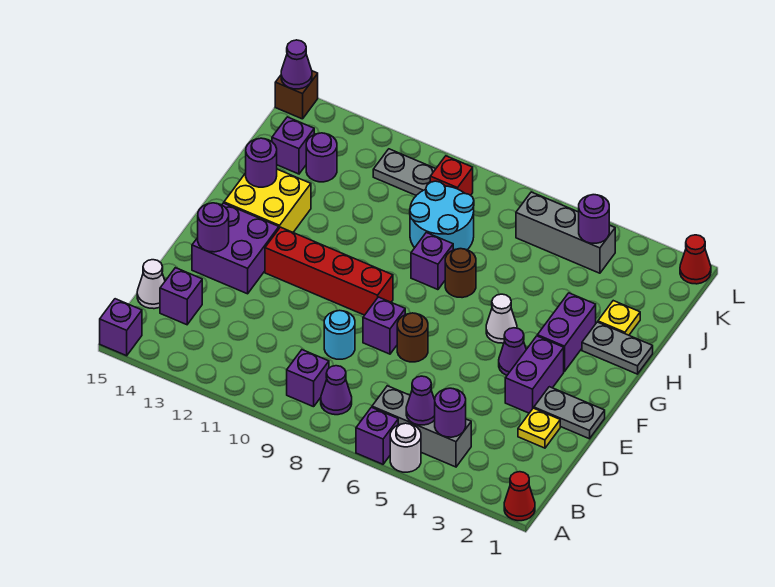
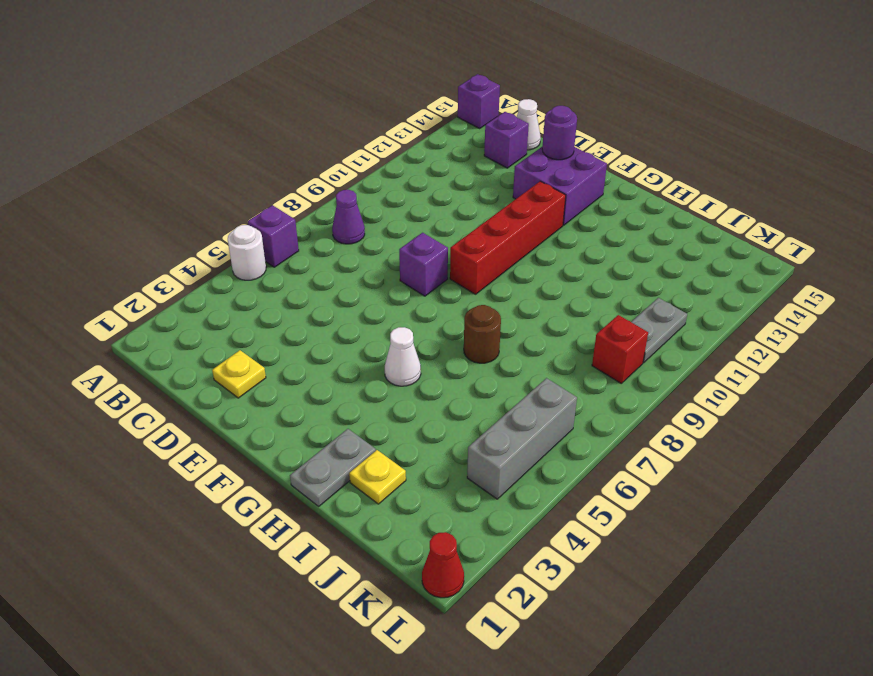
none -> red 1x1 cone [504,472,535,521]
none -> grey 1x3 brick [372,386,471,467]
none -> purple 1x1 brick [287,350,329,407]
none -> cyan 1x1 round brick [324,310,355,359]

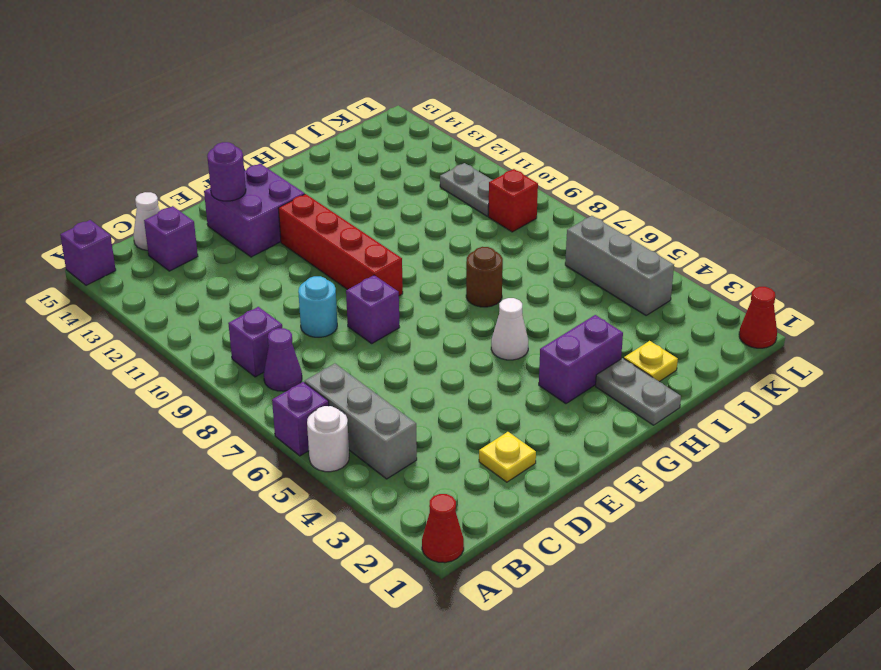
none -> grey 1x2 plate [534,387,605,439]
none -> purple 1x2 brick [505,336,564,413]
none -> brown 1x1 round brick [397,313,428,362]
none -> purple 1x1 cone [499,328,526,375]

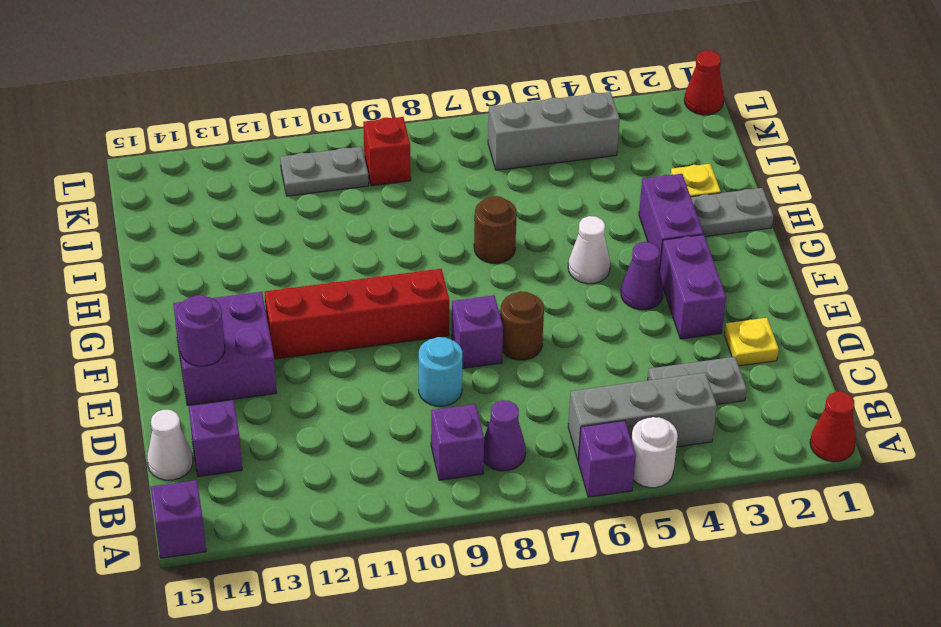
grey 1x2 plate [648,357,747,405] -> grey 1x2 plate moved to [534,387,605,439]
none -> yellow 2x2 brick [224,169,311,232]
none -> purple 1x1 brick [411,232,453,290]
none -> cyan 2x2 round brick [410,181,474,250]
none -> purple 1x1 round brick [306,133,337,182]

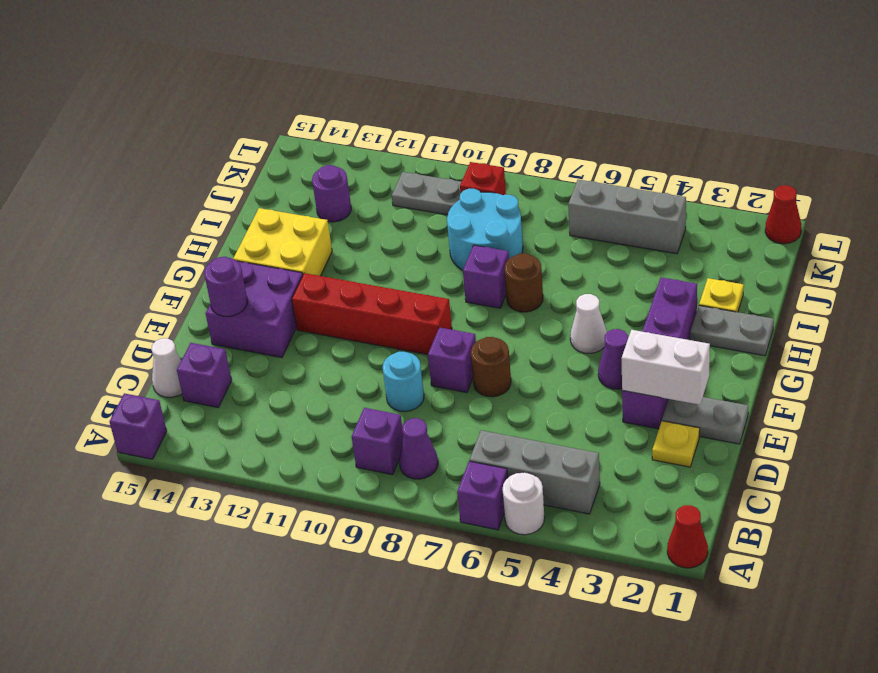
white 1x2 brick [621,330,710,405] -> none
none -> purple 1x1 brick [272,117,314,174]
none -> brown 1x1 brick [275,71,318,119]
none -> purple 1x1 round brick [435,388,466,437]
none -> purple 1x1 cone [406,376,435,425]

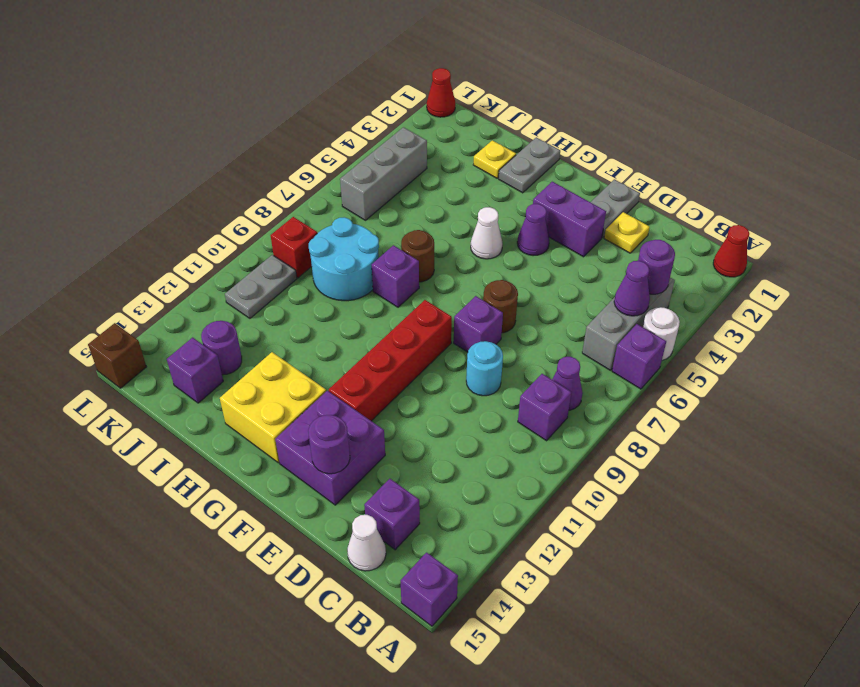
none -> purple 1x2 brick [537,293,596,372]
none -> purple 1x1 round brick [246,138,277,187]
none -> purple 1x1 round brick [579,195,609,243]
none -> purple 1x1 cone [281,40,312,89]

